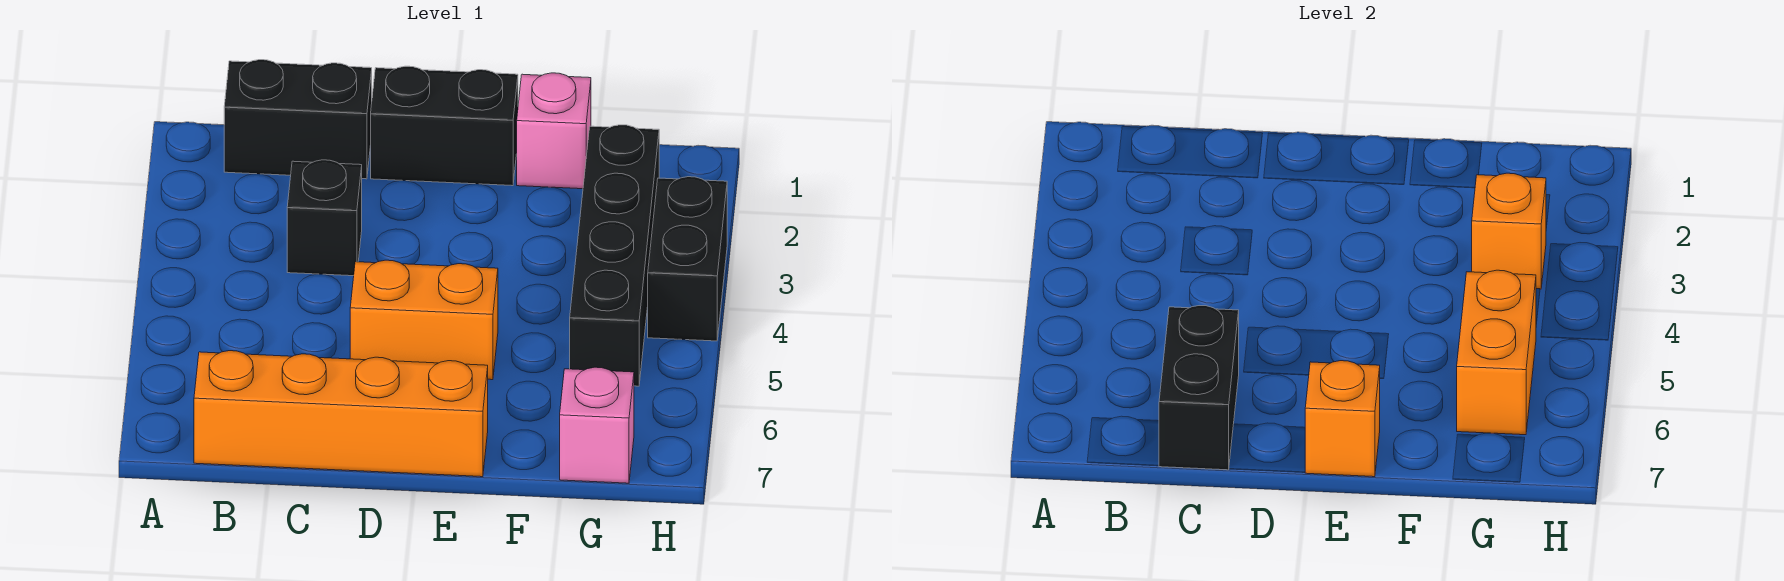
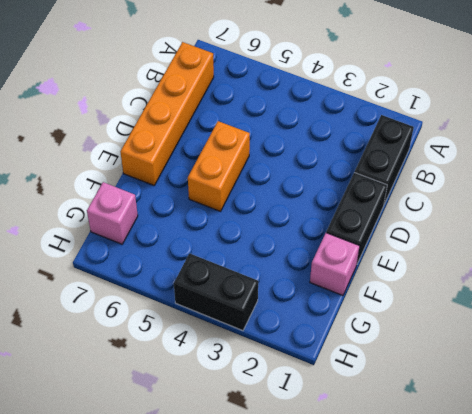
none -> black 1x1 brick [287,160,362,276]
none -> black 1x4 brick [570,125,659,386]
none -> black 1x2 brick [1159,306,1239,470]

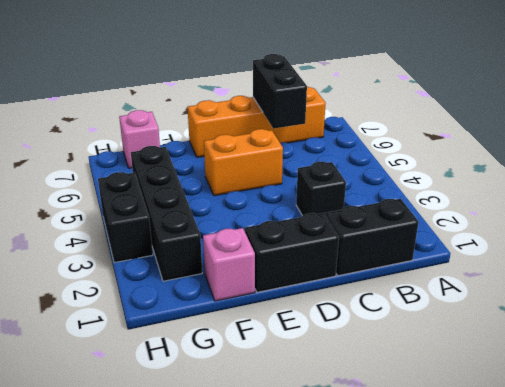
none -> orange 1x1 brick [1305,361,1380,477]
none -> orange 1x1 brick [1472,173,1546,289]
none -> orange 1x2 brick [1457,270,1536,435]

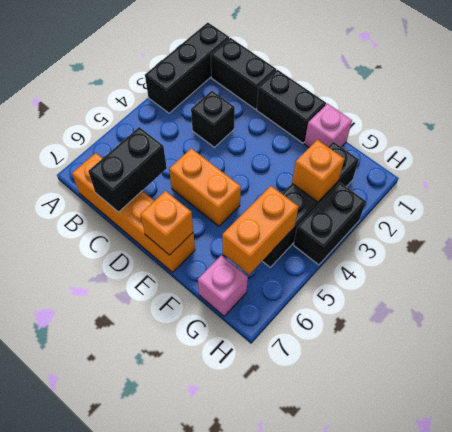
black 1x3 brick [145,23,229,113] -> none

